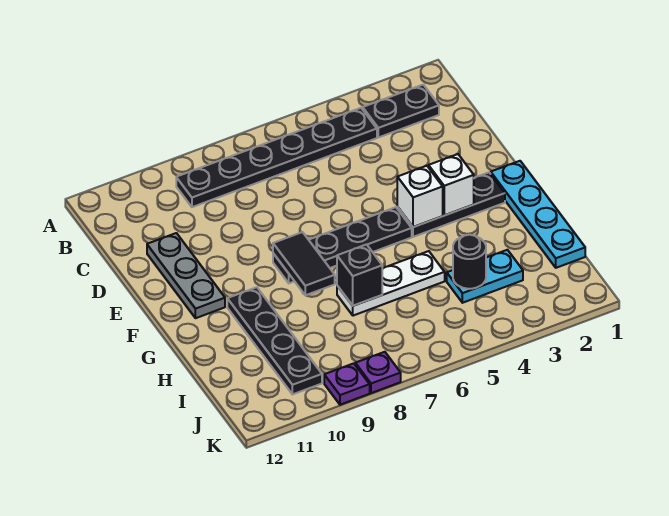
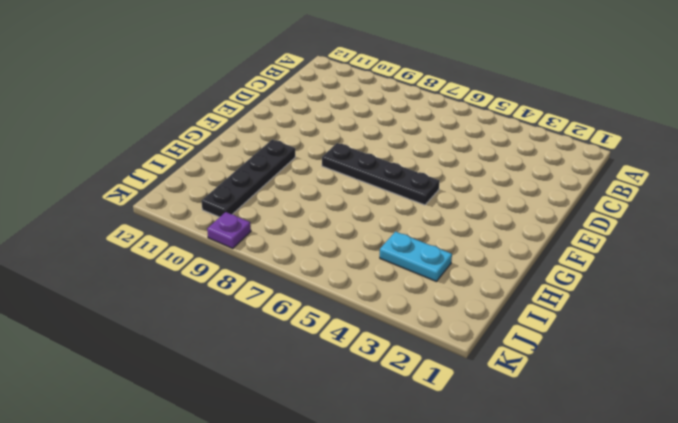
none -> black 1x2 plate [363,85,439,137]
none -> black 1x6 plate [176,108,377,207]
none -> grey 1x3 plate [147,233,225,318]

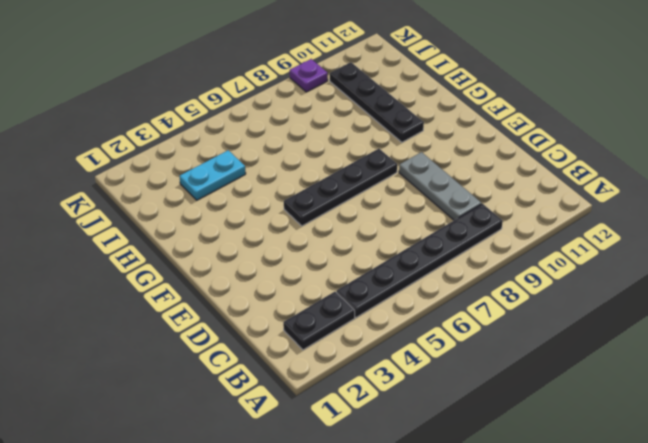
grey 1x3 plate [399,152,481,220] -> grey 1x3 plate moved to [147,233,225,318]
none -> cyan 1x4 plate [491,161,585,268]
none -> black 1x3 plate [397,172,505,237]
none -> white 1x3 plate [337,251,445,316]

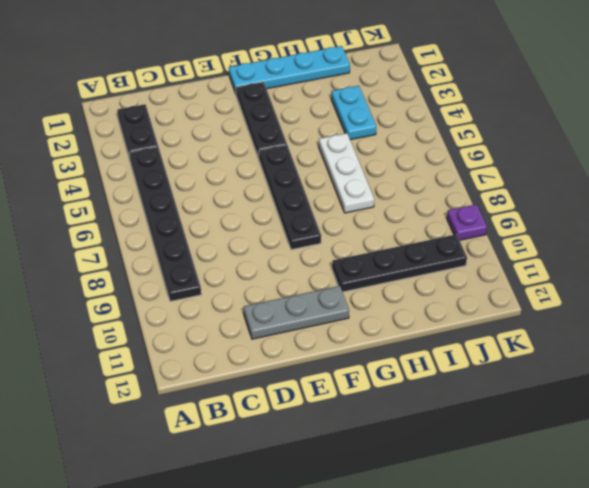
none -> purple 1x1 plate [355,352,401,393]
none -> white 1x1 brick [429,154,474,215]
none -> white 1x1 brick [397,166,443,227]

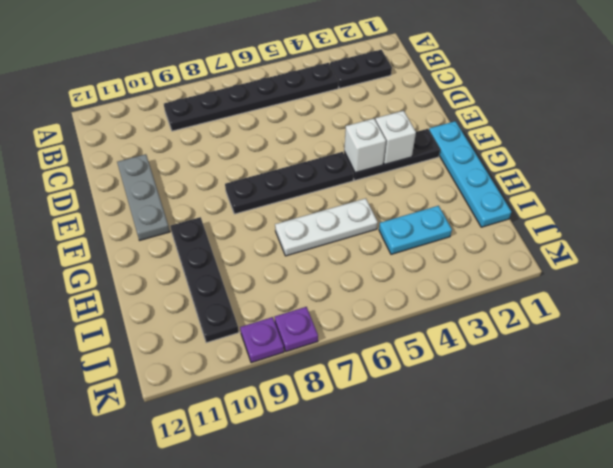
none -> black 1x2 tile [273,232,335,295]
none -> black 1x1 brick [337,245,382,306]
none -> black 1x1 round brick [453,235,486,289]

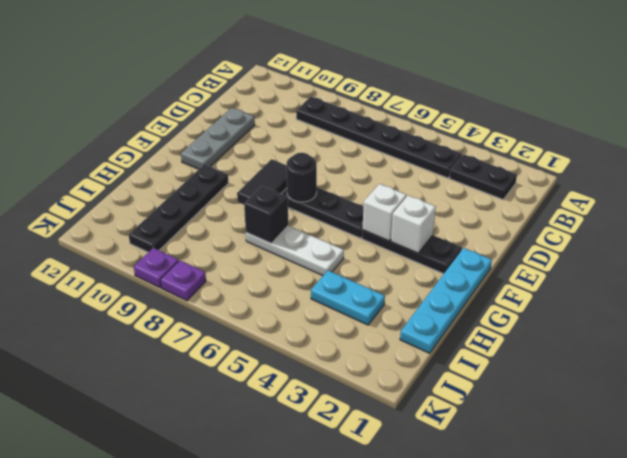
black 1x1 round brick [286,153,317,202] -> black 1x1 round brick moved to [453,235,486,289]

